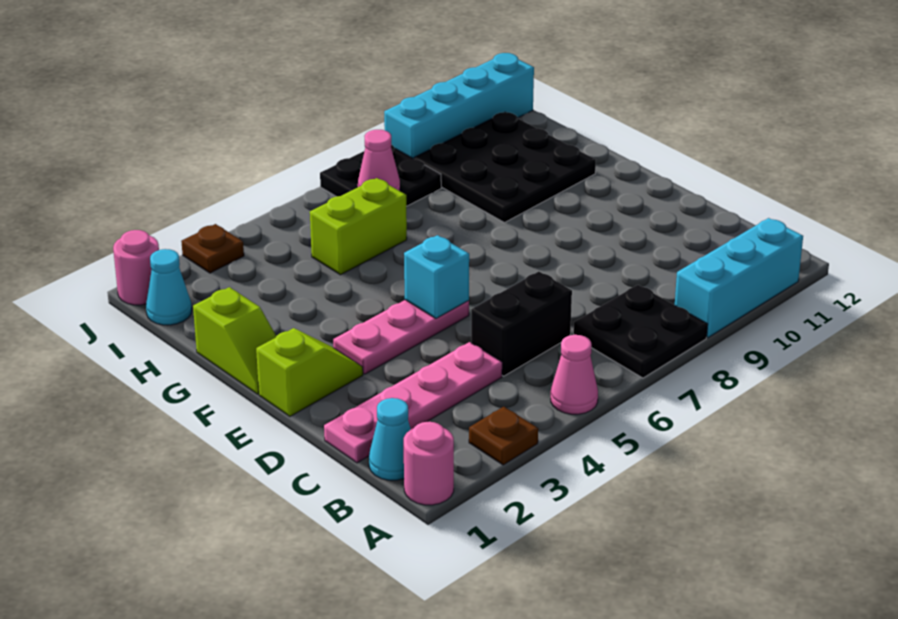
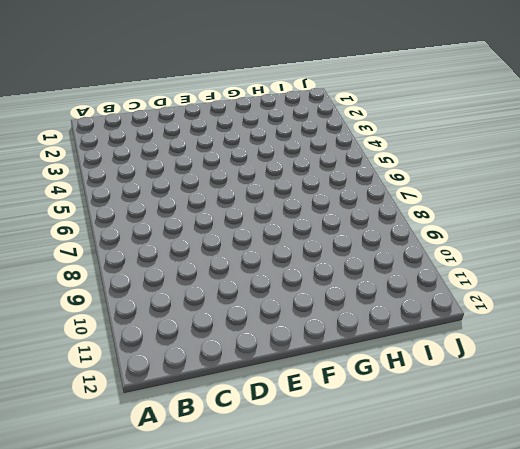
none -> pink 1x1 round brick [404,422,454,505]
none -> brown 1x1 plate [469,407,538,465]
none -> pink 1x1 cone [551,335,598,414]

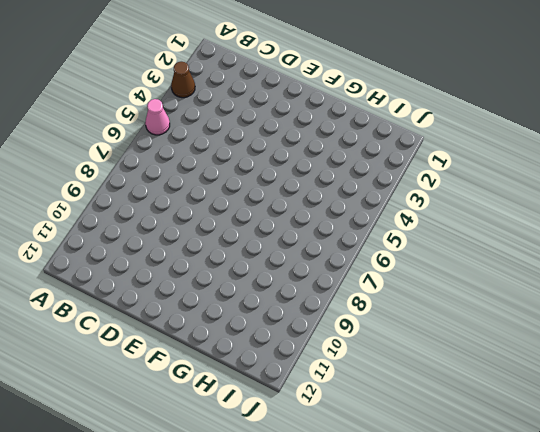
brown 1x1 cone [171,62,195,98] -> brown 1x1 plate [469,407,538,465]
none -> pink 1x1 round brick [404,422,454,505]
none -> black 2x2 plate [574,285,708,378]
none -> cyan 1x3 brick [675,218,803,338]

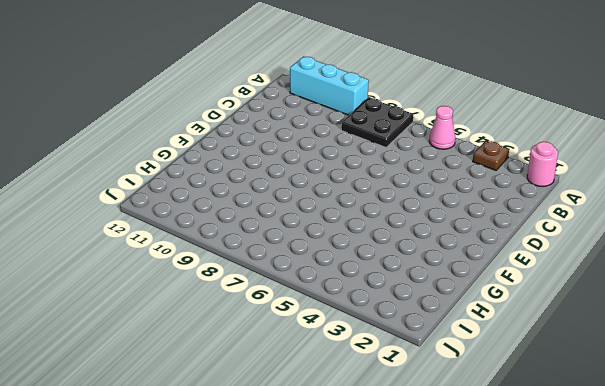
none -> cyan 1x1 cone [369,398,411,480]
none -> pink 1x4 plate [324,342,502,463]
none -> black 1x2 brick [471,271,572,376]

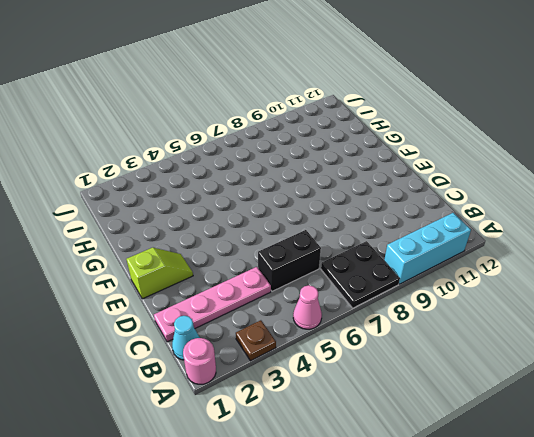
none -> pink 1x3 plate [333,300,469,374]
none -> lime 1x2 slope [193,287,276,394]
none -> black 3x3 plate [414,112,596,223]

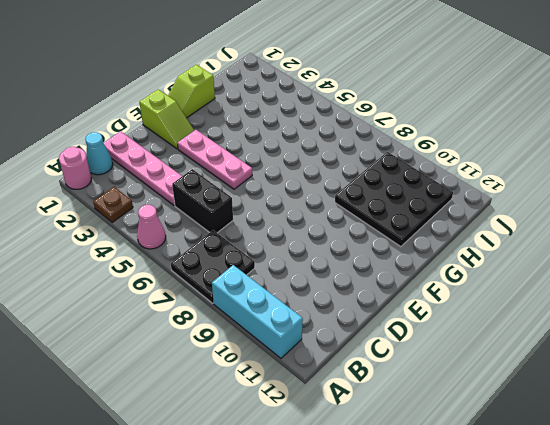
none -> lime 1x2 brick [310,178,407,275]
none -> cyan 1x1 cone [146,249,192,325]
none -> black 2x2 plate [320,145,441,206]

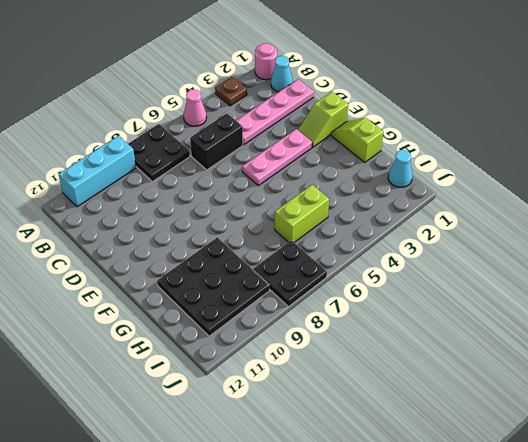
none -> pink 1x1 round brick [113,230,159,305]
none -> brown 1x1 plate [181,224,244,273]
none -> cyan 1x4 brick [384,53,534,159]

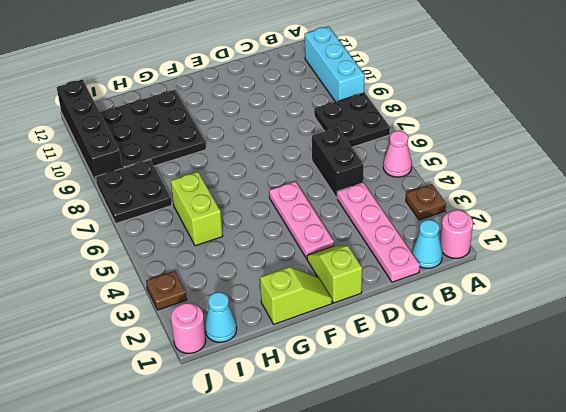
black 1x4 brick [57,79,122,183] -> cyan 1x4 brick [384,53,534,159]
none -> cyan 1x1 brick [404,235,469,318]
none -> pink 1x1 cone [358,130,400,191]

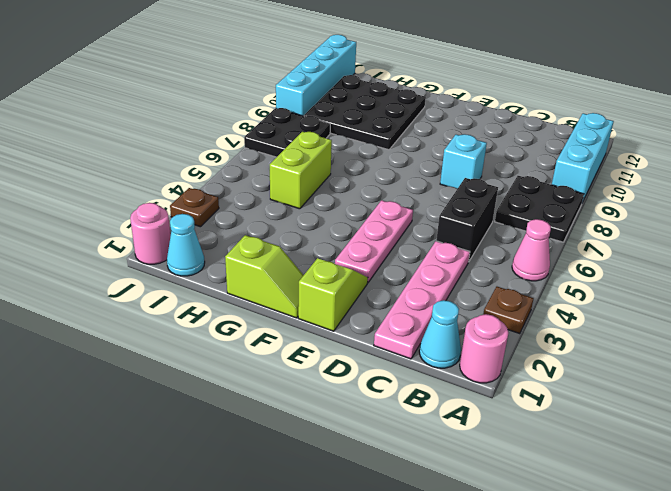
cyan 1x1 brick [440,134,487,189] -> cyan 1x1 brick moved to [404,235,469,318]
none -> pink 1x1 cone [358,130,400,191]

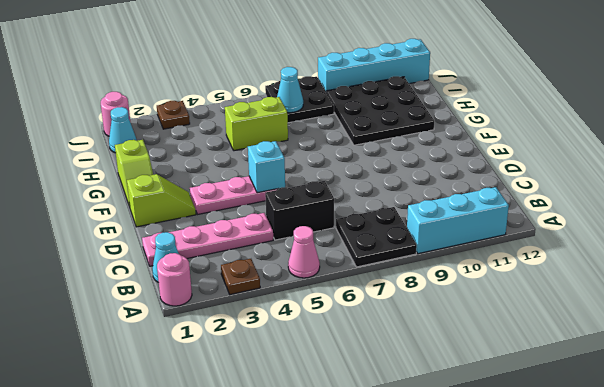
cyan 1x1 cone [277,67,303,113] -> pink 1x1 cone [358,130,400,191]

